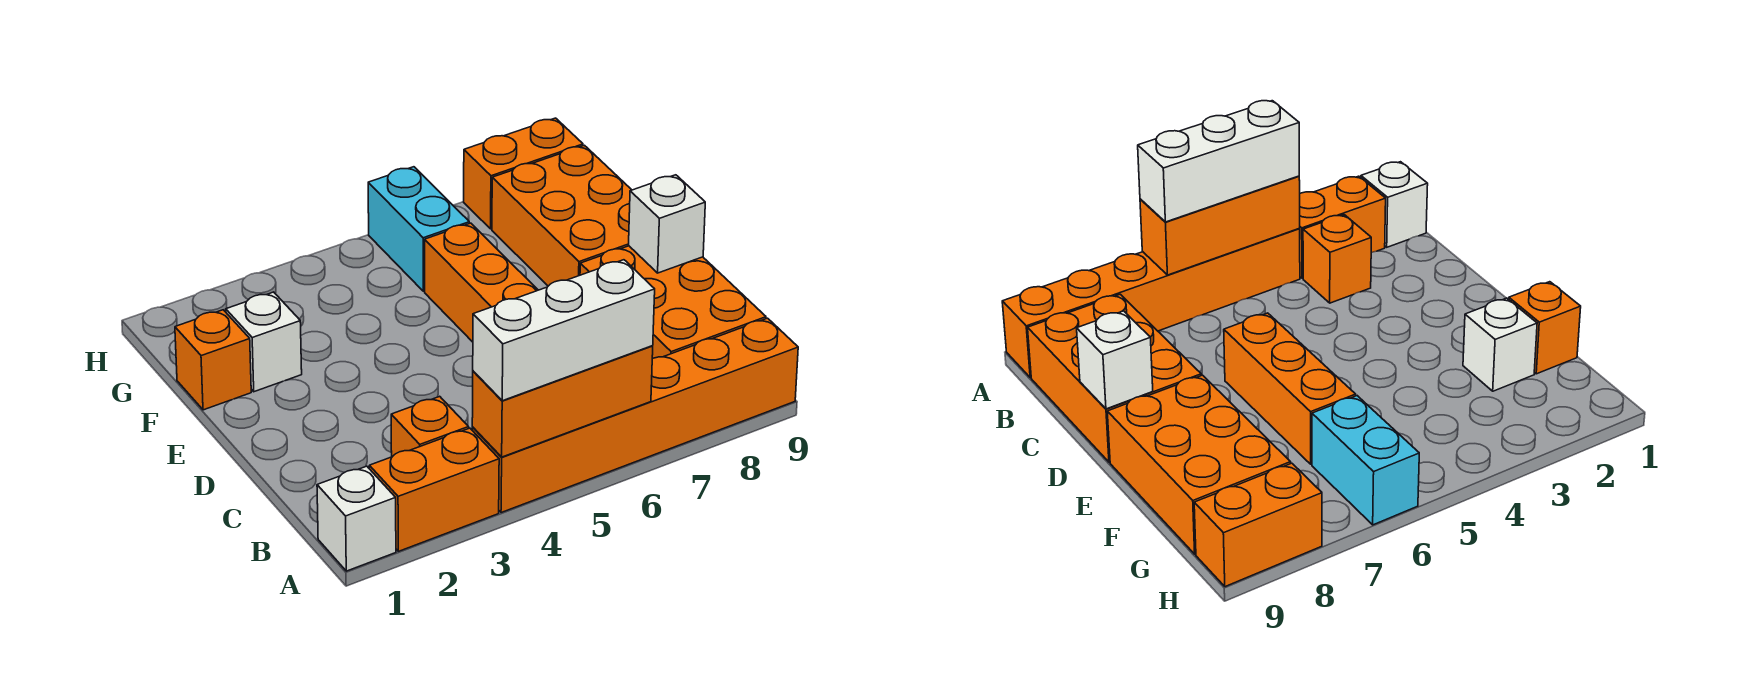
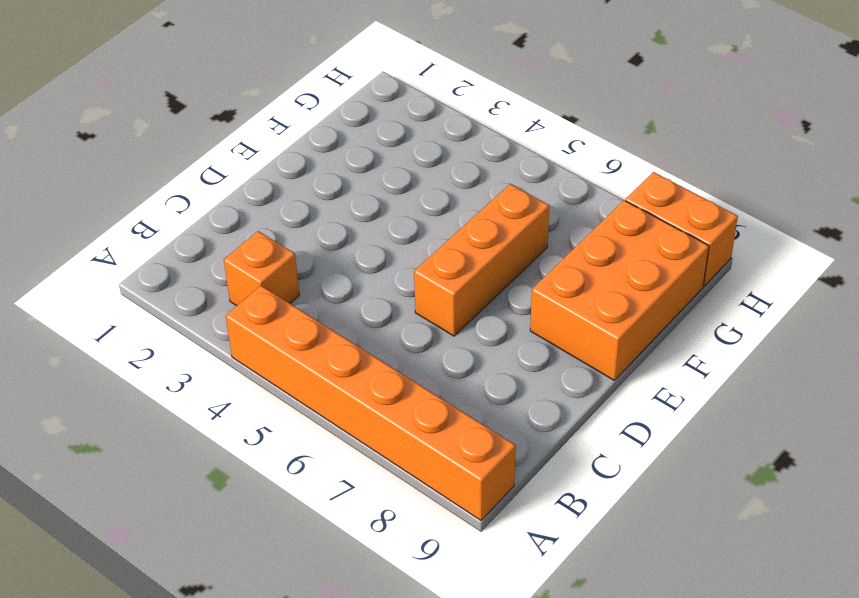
none -> white 1x1 brick [317,466,396,571]
none -> orange 1x2 brick [369,428,499,551]
none -> orange 2x3 brick [580,246,766,359]

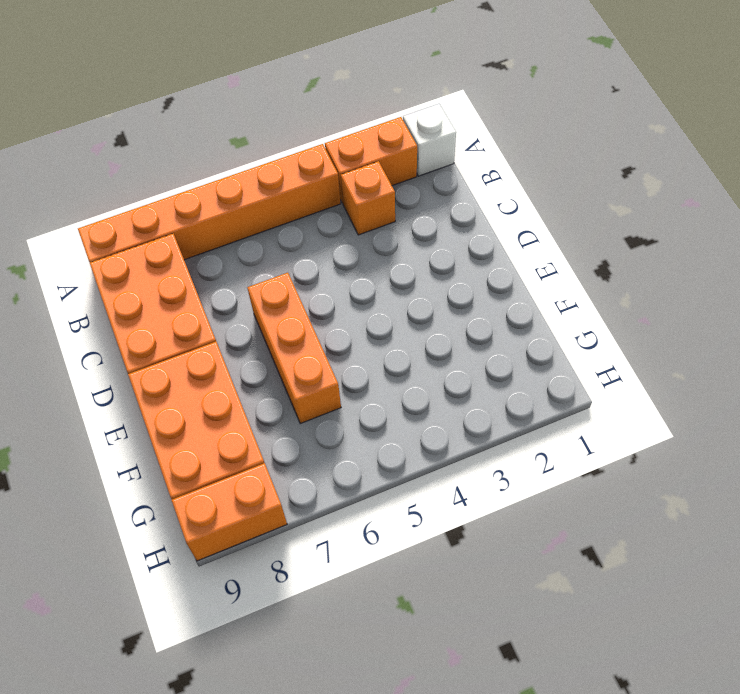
none -> orange 1x1 brick [175,310,251,410]
none -> white 1x1 brick [226,292,302,392]
none -> cyan 1x2 brick [368,167,469,291]

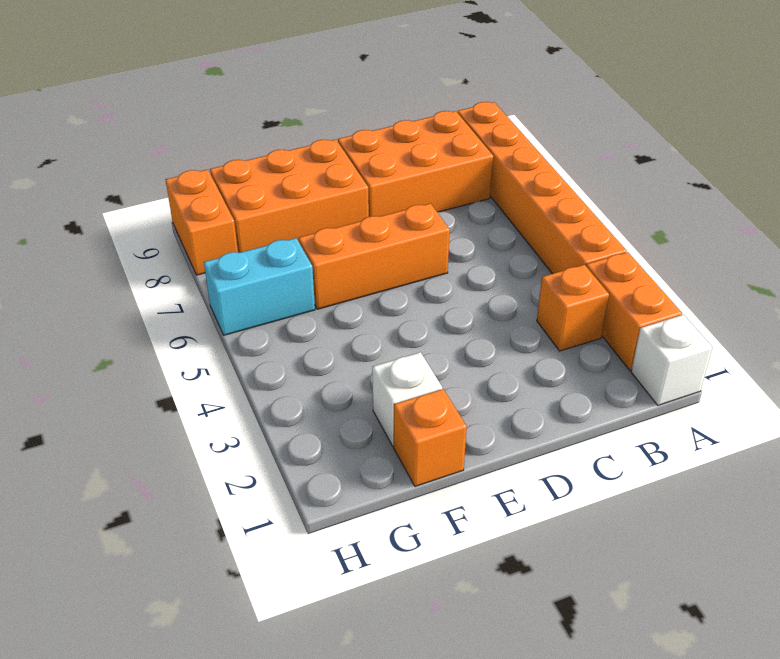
none -> orange 1x3 brick [472,346,653,457]
none -> white 1x1 brick [629,175,705,273]
none -> white 1x3 brick [473,260,655,401]

